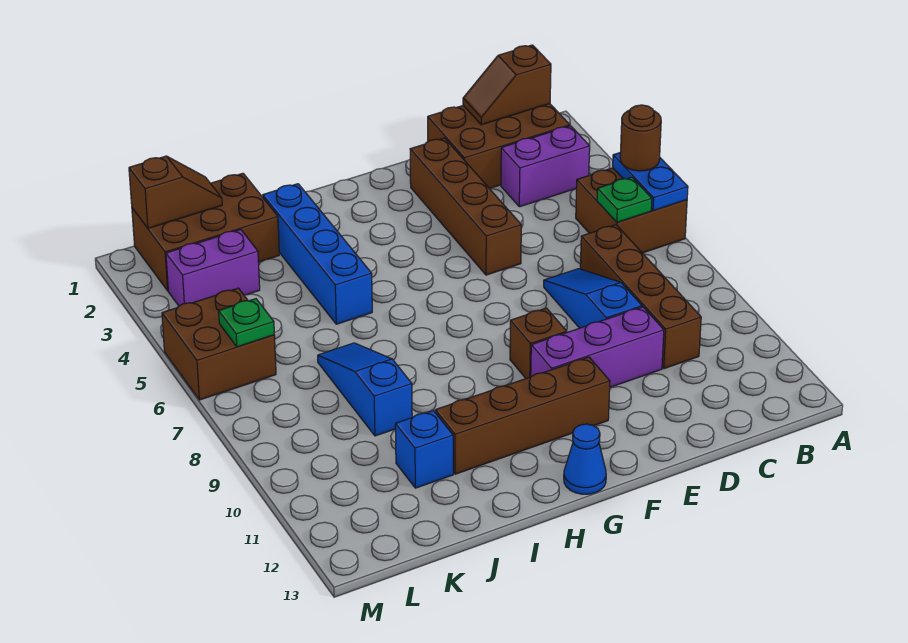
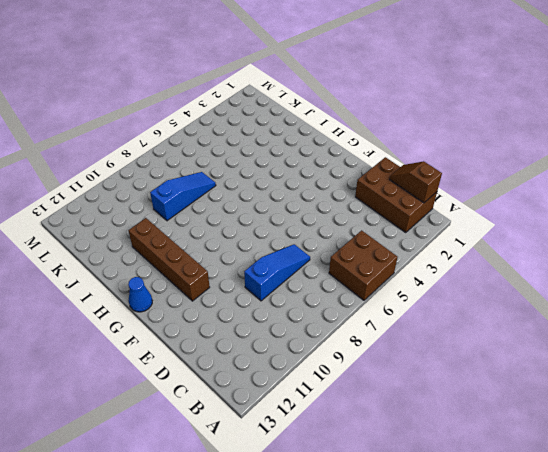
none -> purple 1x2 brick [501,126,590,207]
none -> brown 1x4 brick [580,225,701,369]
none -> purple 1x3 brick [531,307,664,387]

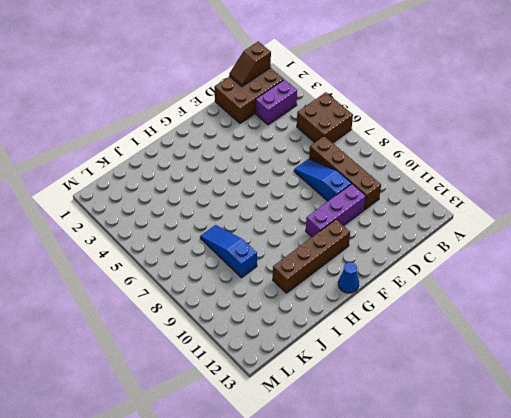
none -> brown 1x4 brick [410,138,521,275]
none -> brown 1x1 brick [510,308,567,378]
none -> blue 1x4 brick [263,184,372,324]

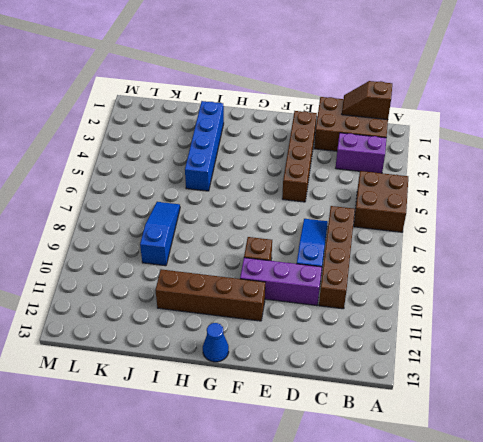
none -> brown 2x3 brick [132,173,279,291]
none -> blue 1x1 brick [395,411,453,488]
none -> purple 1x2 brick [166,230,260,306]

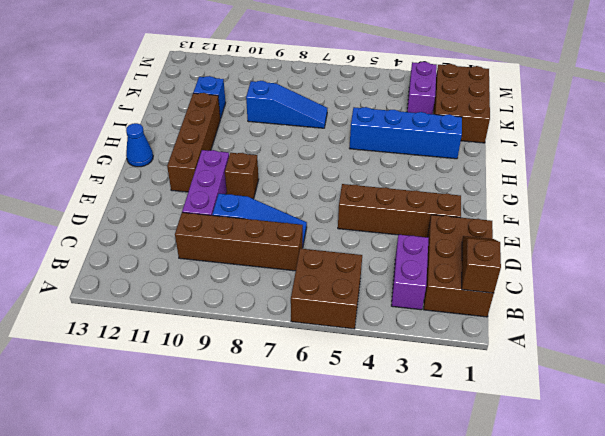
none -> brown 2x2 brick [162,288,276,400]
none -> blue 1x2 plate [613,152,688,210]
none -> green 1x1 plate [597,177,652,222]

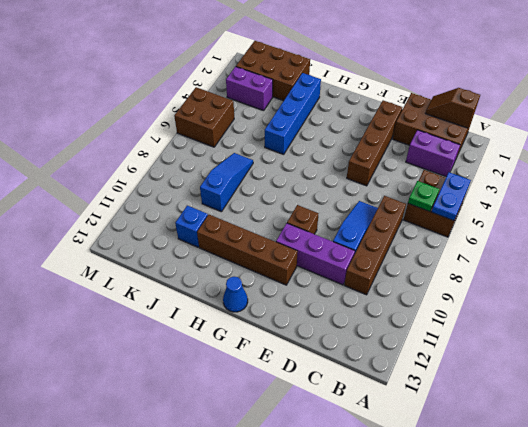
none -> brown 1x2 slope [129,156,222,228]
none -> green 1x1 plate [219,299,274,347]
none -> brown 1x1 round brick [620,105,661,171]

